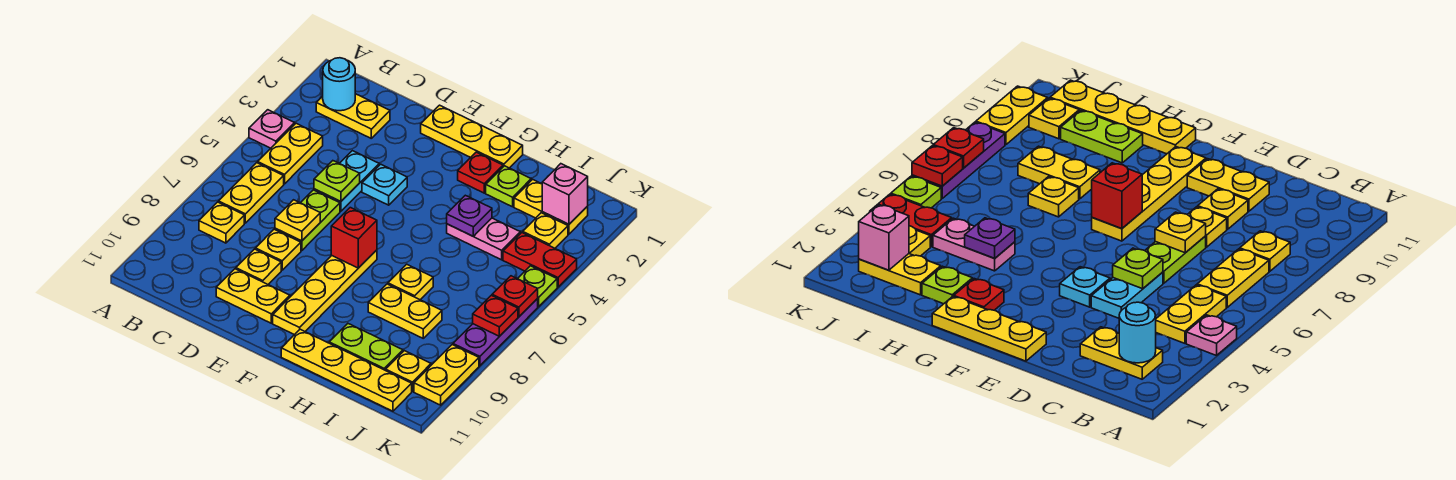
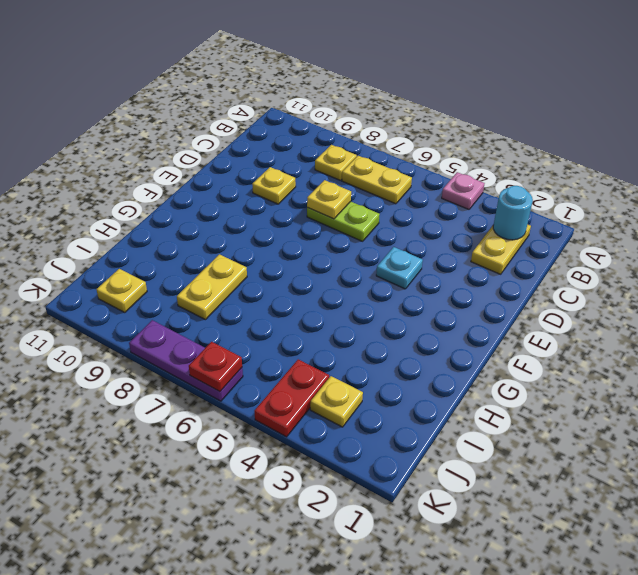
none -> yellow 1x2 plate [258,123,323,184]
none -> cyan 1x2 plate [314,151,379,211]
none -> yellow 1x1 plate [255,229,301,270]
none -> yellow 1x2 plate [216,269,290,323]

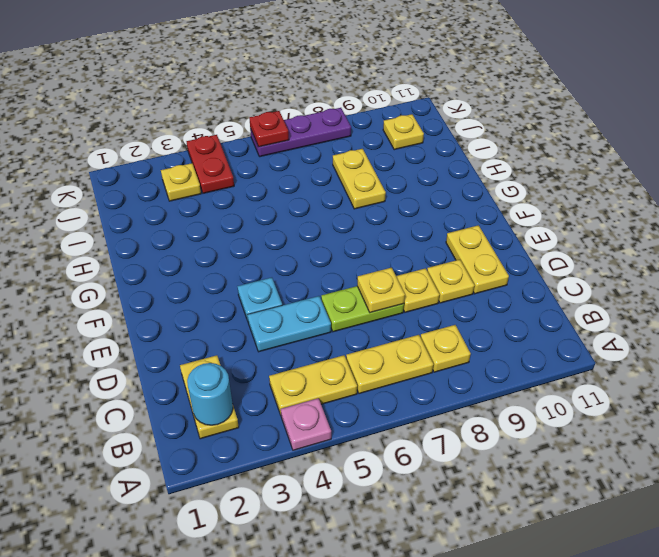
none -> yellow 1x3 plate [421,105,523,168]
none -> yellow 1x4 plate [273,250,377,335]
none -> red 1x1 plate [458,152,503,193]
none -> yellow 1x4 plate [281,329,412,411]

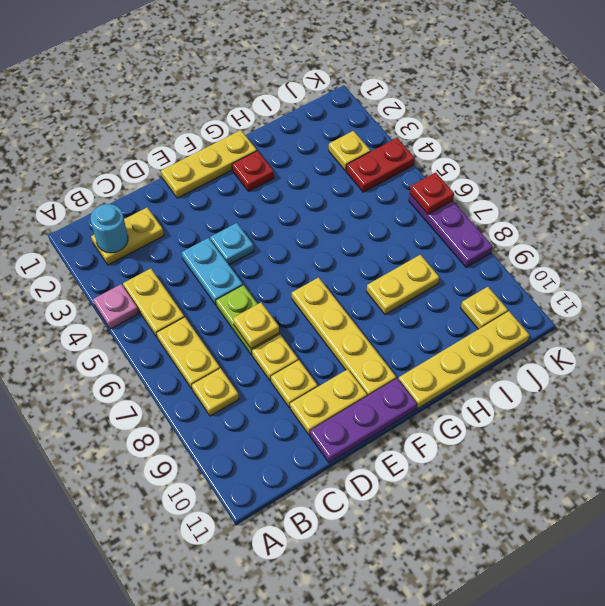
purple 1x3 plate [310,378,417,463] -> none
none -> lime 1x1 plate [486,166,531,207]
none -> pink 1x2 plate [447,218,520,260]
none -> yellow 1x1 plate [388,264,433,300]
none -> lime 1x2 plate [329,324,403,370]

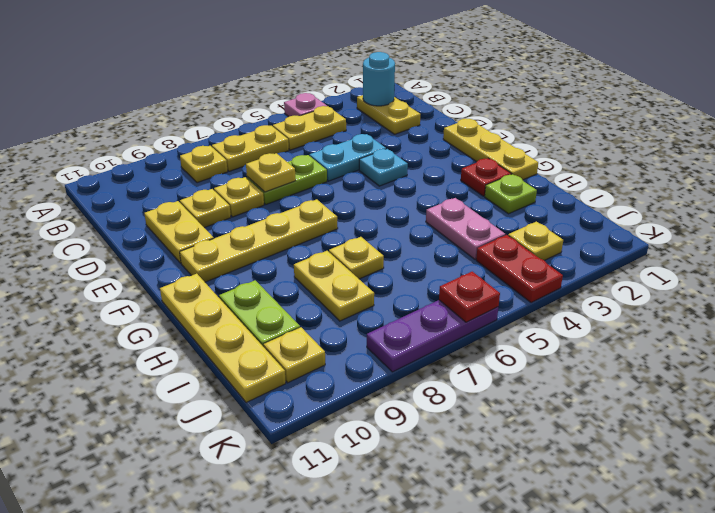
none -> yellow 1x2 plate [514,179,588,234]
none -> lime 1x1 plate [518,266,557,307]
none -> yellow 1x2 plate [414,345,479,405]
none -> lime 1x1 plate [314,161,360,202]

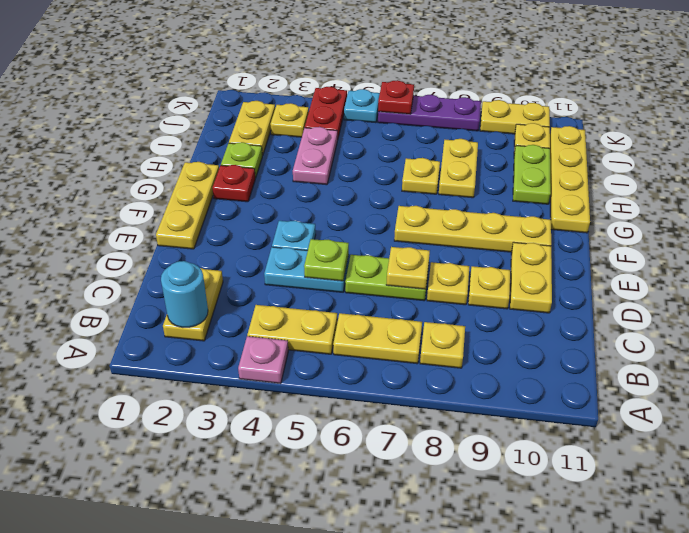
cyan 1x1 plate [344,89,380,123] -> lime 1x1 plate [518,266,557,307]
none -> red 1x1 brick [331,208,377,268]
none -> purple 1x1 plate [447,195,492,237]
none -> pink 1x1 brick [542,164,588,224]
none -> red 1x1 plate [473,295,518,336]

